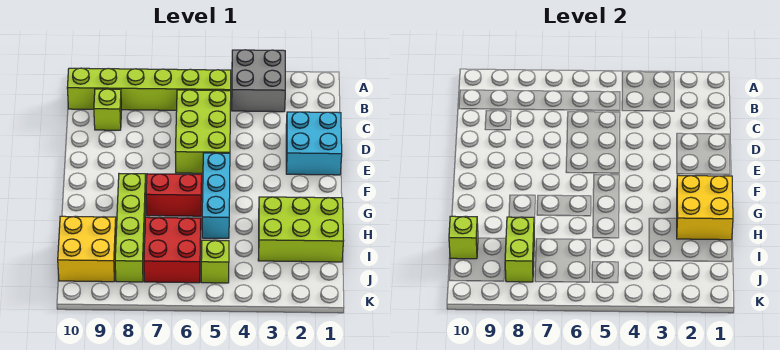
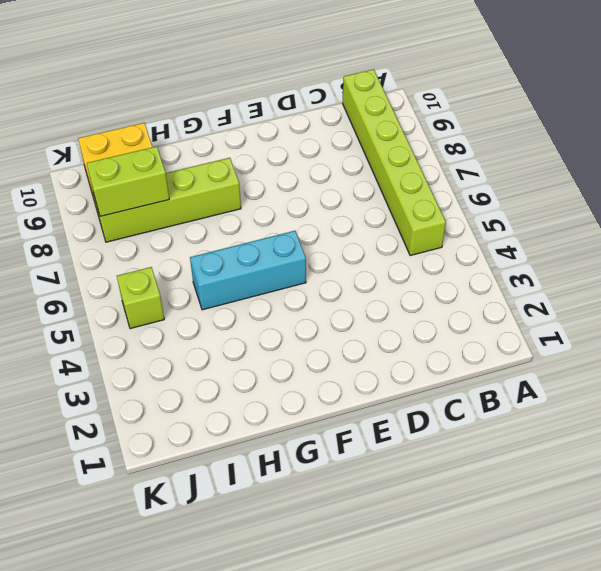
none -> grey 2x2 brick [232,50,285,112]
none -> lime 2x3 brick [175,90,231,173]
none -> lime 1x1 brick [94,89,122,130]

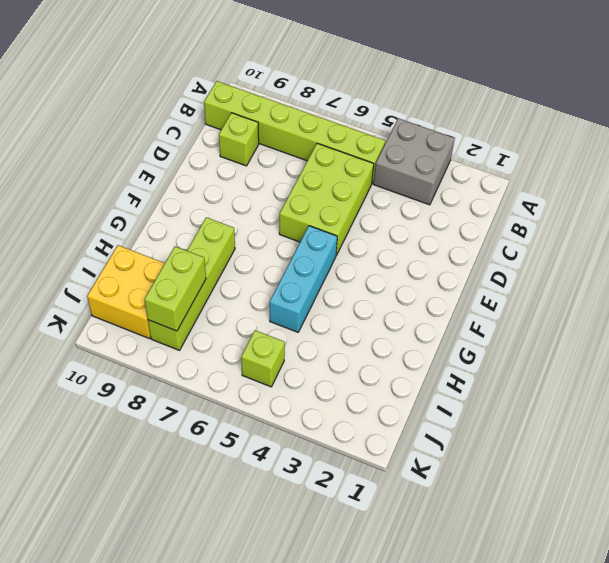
none -> cyan 2x2 brick [286,112,342,175]
none -> red 1x2 brick [146,174,202,216]
none -> lime 2x3 brick [258,197,344,262]

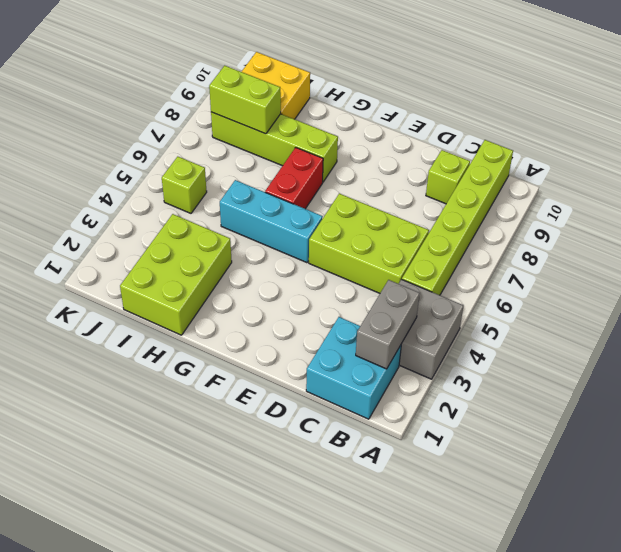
cyan 2x2 brick [306,317,401,419] -> cyan 2x2 brick moved to [286,112,342,175]
grey 1x2 brick [356,280,420,369] -> none
none -> red 2x2 brick [144,217,201,283]
none -> yellow 2x2 brick [677,175,733,240]
none -> lime 1x1 brick [449,216,478,259]

